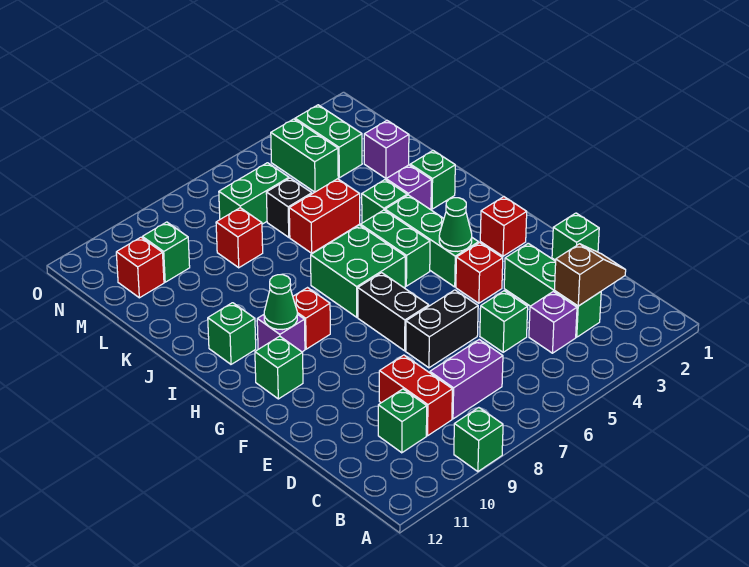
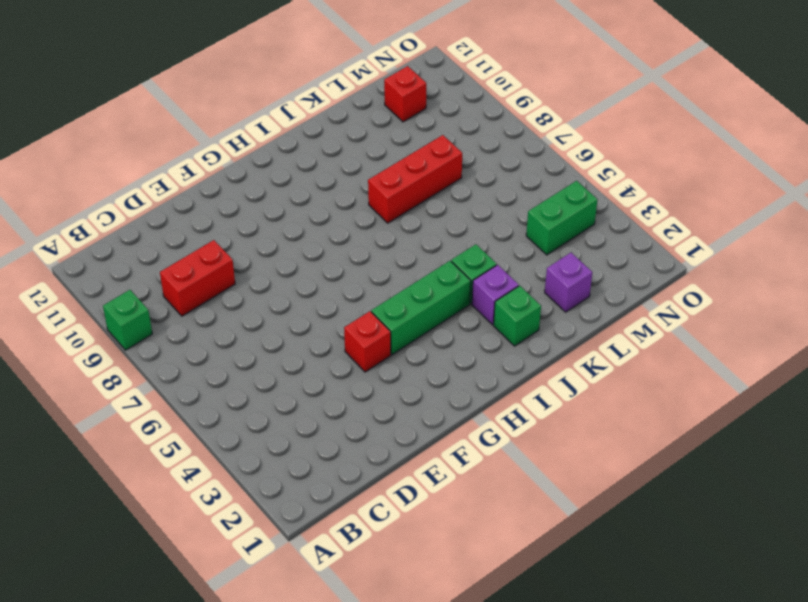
red 1x3 brick [368,135,462,223] -> red 1x1 brick [216,208,263,268]
none -> green 1x3 brick [504,243,601,337]
none -> purple 1x1 brick [529,292,577,353]
none -> purple 1x2 brick [430,340,503,419]
none -> green 1x1 brick [378,389,427,453]

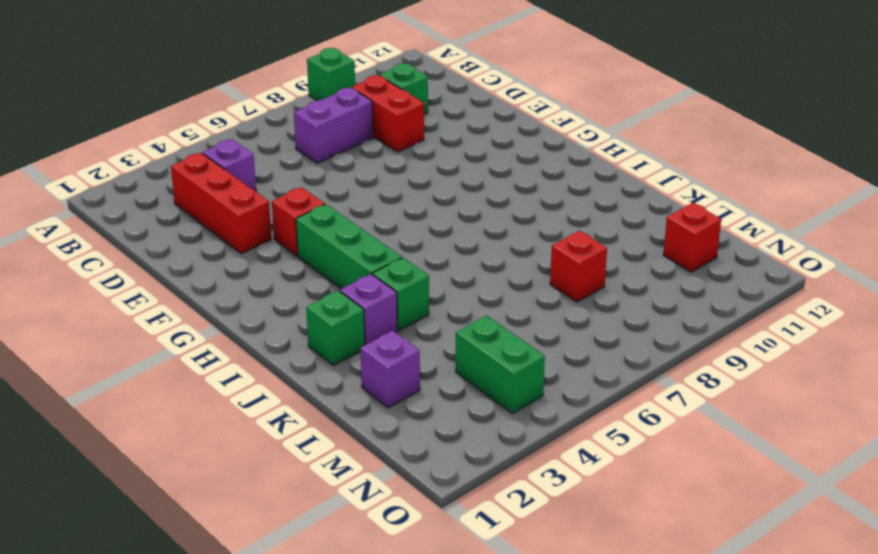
red 1x3 brick [171,153,271,254] -> green 1x3 brick [504,243,601,337]
none -> green 1x1 brick [480,291,528,352]
none -> green 1x1 brick [552,213,599,260]
none -> black 1x2 brick [406,290,478,368]
none -> black 1x2 brick [358,273,429,351]

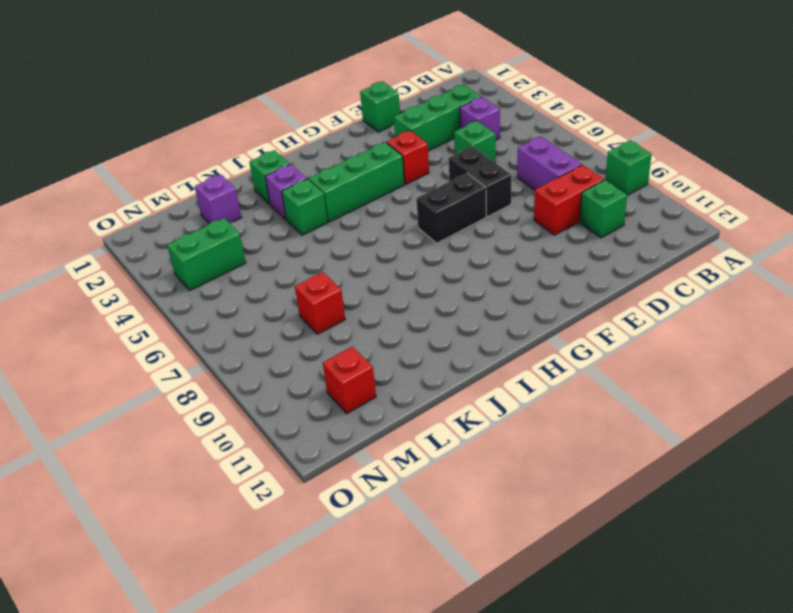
none -> red 1x1 brick [480,197,527,256]
none -> green 1x1 brick [255,336,303,399]
none -> green 1x2 brick [361,210,430,286]
none -> green 2x2 brick [311,225,405,317]

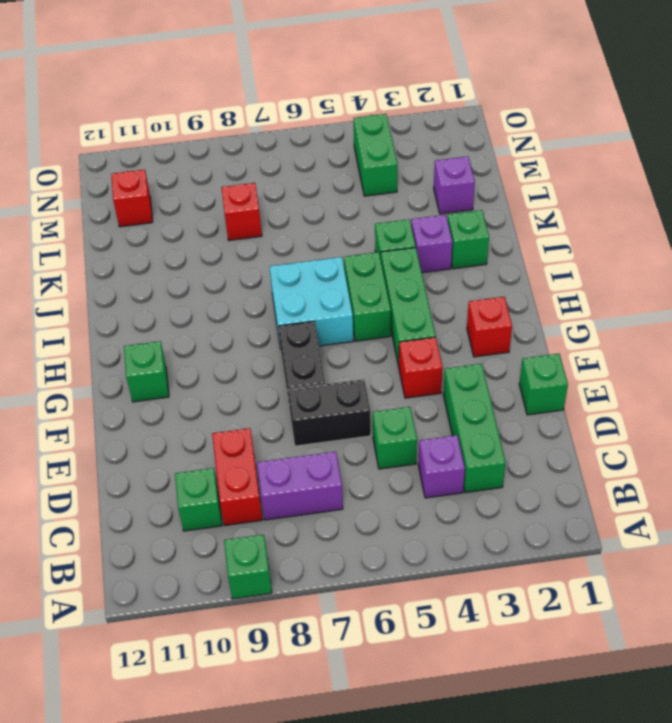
cyan 2x2 brick [269,257,354,346] -> green 2x2 brick [311,225,405,317]
none -> red 1x1 brick [293,288,330,349]
none -> purple 1x1 brick [257,314,305,352]
none -> green 1x1 brick [208,303,256,364]
none -> red 1x2 brick [289,179,360,253]

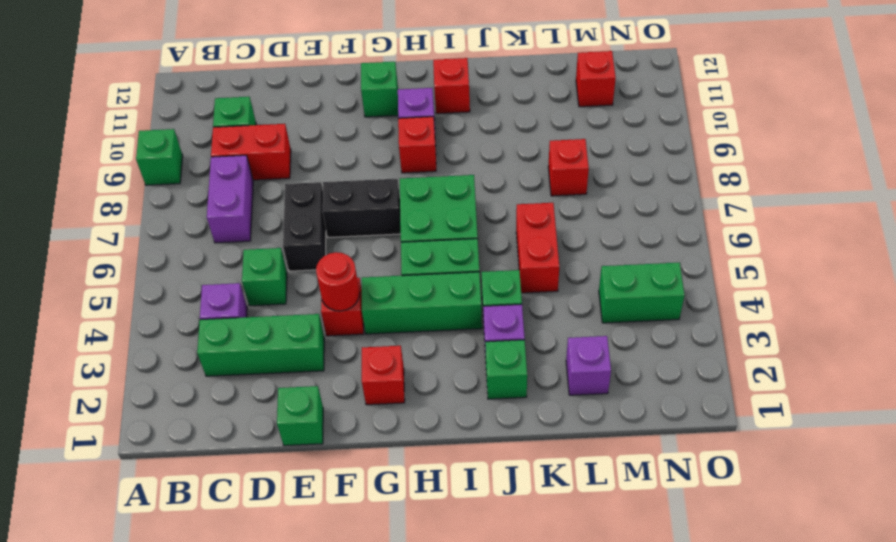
red 1x1 round brick [316,252,360,311] -> none
red 1x1 brick [433,58,470,114] -> green 1x1 brick [208,303,256,364]
none -> black 1x1 brick [266,178,312,237]
none -> green 1x2 brick [295,105,362,178]
none -> green 1x2 brick [219,163,289,224]
none -> green 1x1 brick [142,222,190,282]

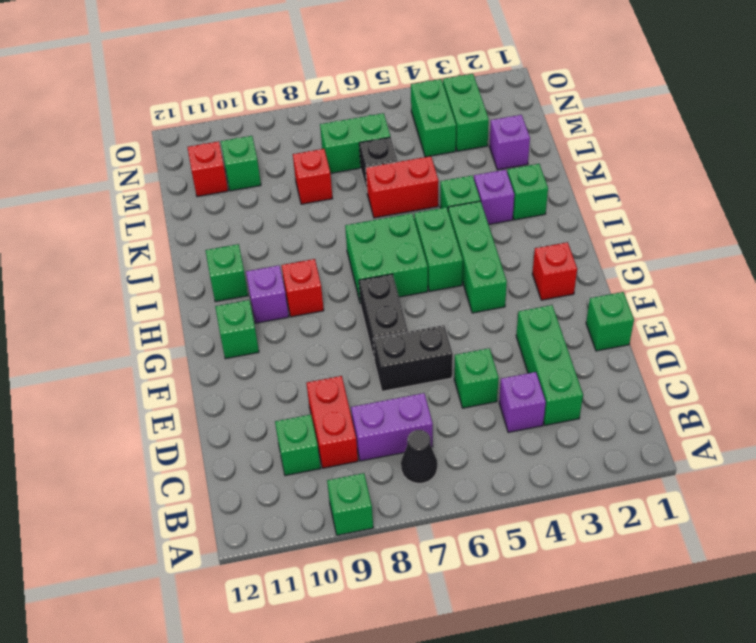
black 1x1 cone [401,430,437,483] -> none
none -> red 1x1 brick [456,243,503,303]
none -> brown 1x2 slope [554,244,626,306]
none -> green 1x1 cone [439,198,472,251]
none -> green 1x1 cone [264,275,297,330]

